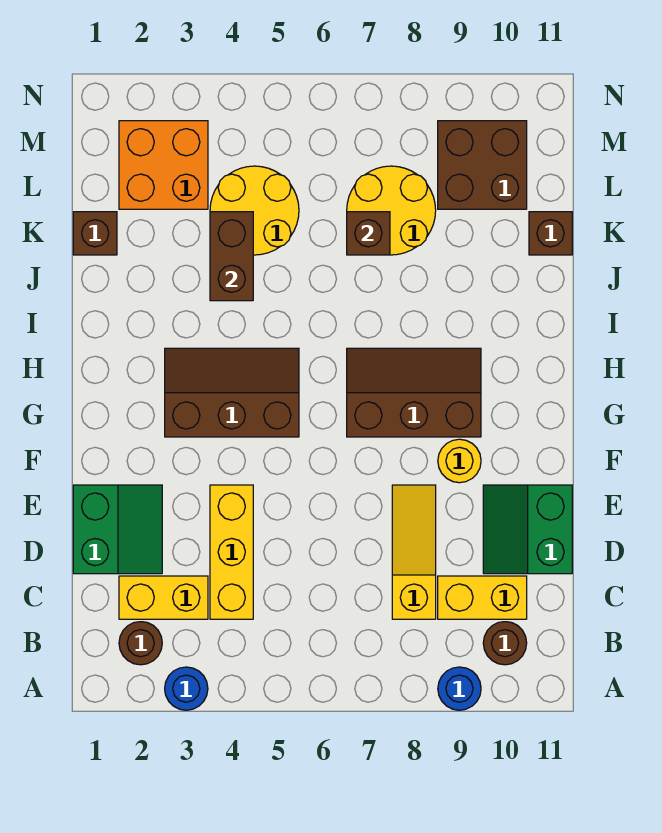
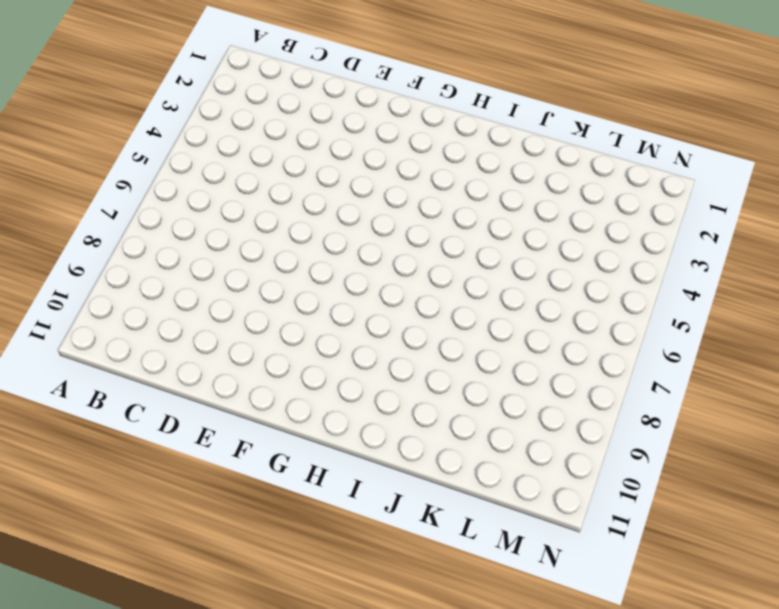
none -> blue 1x1 round brick [165,667,208,710]
none -> blue 1x1 round brick [438,667,481,710]
none -> brown 1x1 round brick [119,622,162,665]

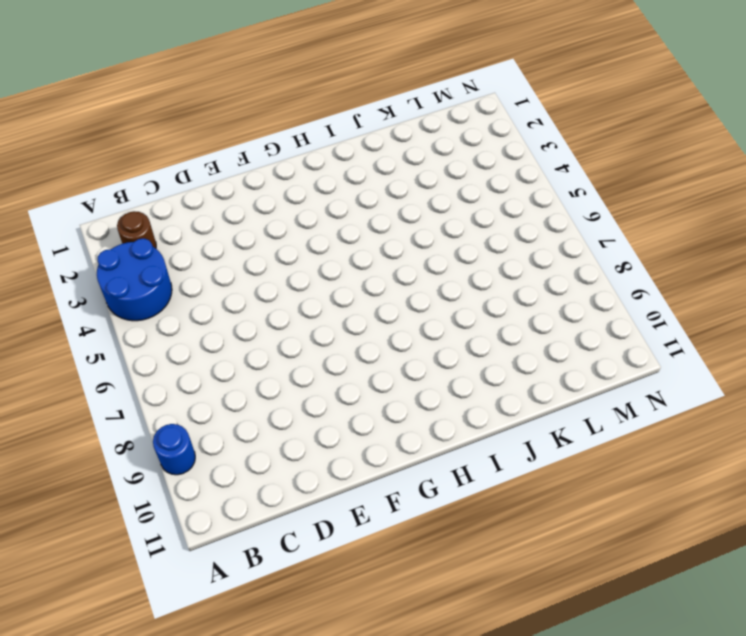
blue 2x2 round brick [97,239,172,321] -> blue 1x1 round brick [165,667,208,710]
none -> brown 1x1 round brick [483,622,527,665]
none -> yellow 1x2 brick [119,576,208,619]
none -> yellow 1x3 brick [210,485,253,619]

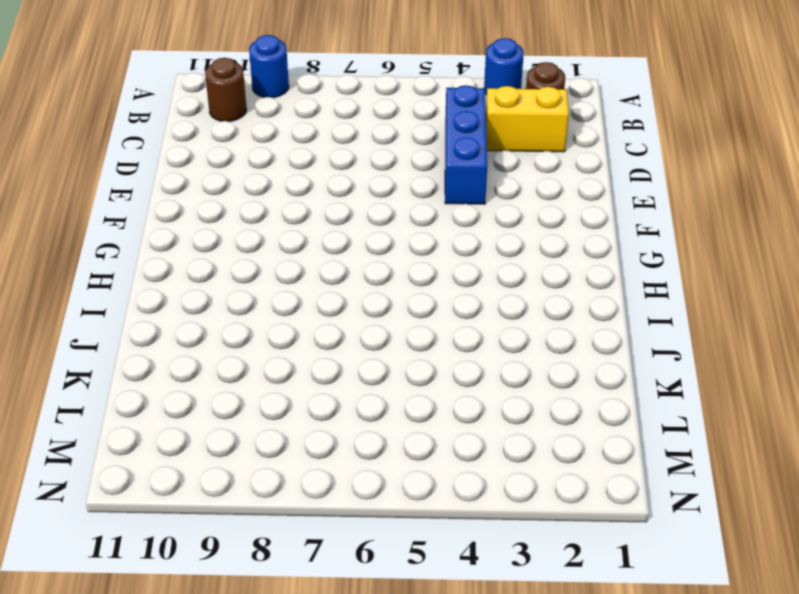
blue 1x3 brick [445,85,487,204] -> yellow 1x3 brick [210,485,253,619]
none -> yellow 1x3 slope [392,485,436,619]
none -> yellow 1x2 brick [438,576,527,619]
none -> green 2x2 slope [73,485,162,574]

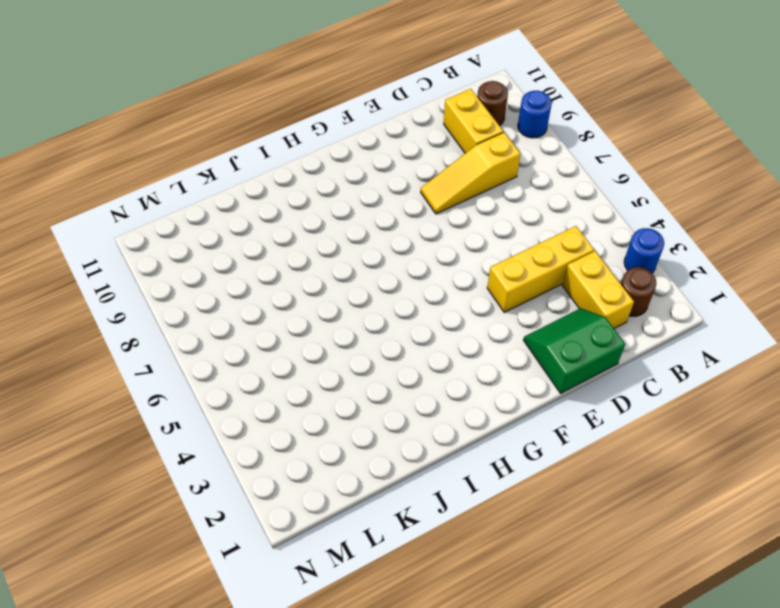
none -> green 2x2 slope [483,485,572,574]
none -> yellow 1x1 round brick [438,439,481,483]
none -> brown 2x3 slope [165,348,299,437]

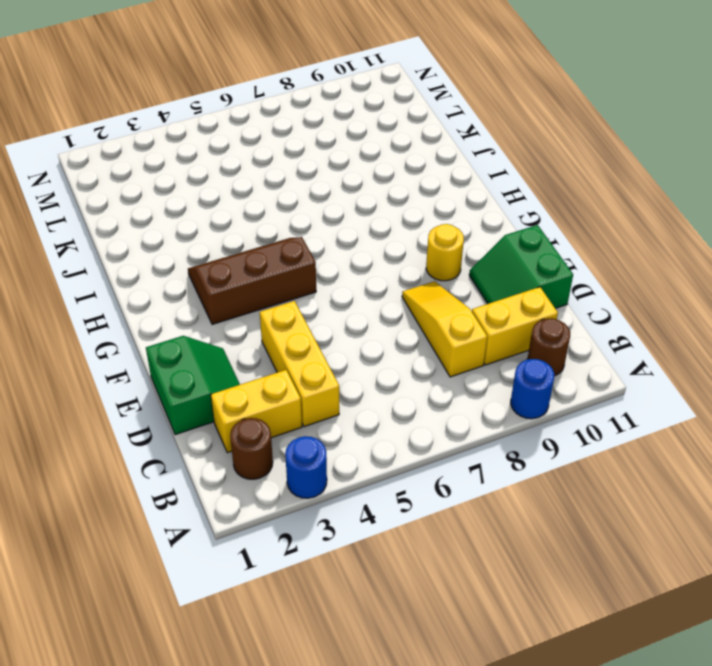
none -> brown 2x3 slope [347,348,481,437]
none -> brown 1x1 brick [73,212,117,255]
none -> yellow 2x2 round brick [210,166,299,255]

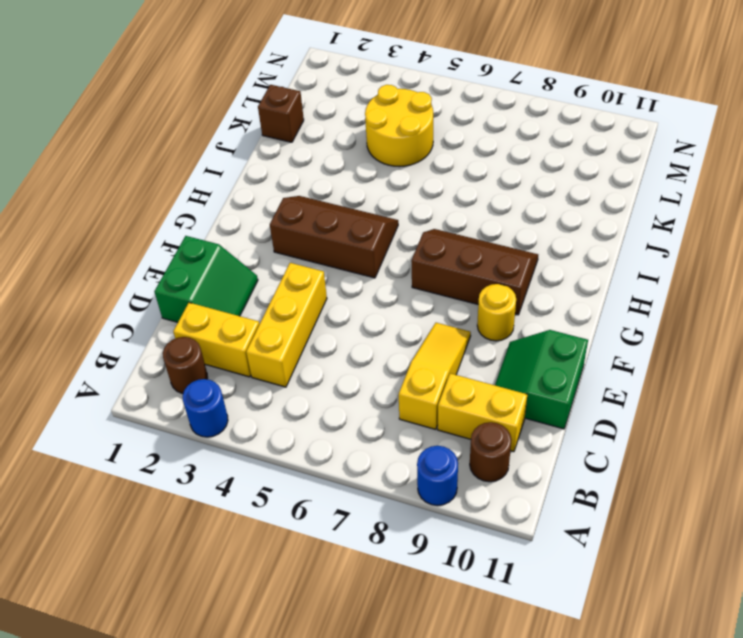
none -> yellow 2x2 round brick [347,166,436,255]
none -> brown 1x1 brick [529,212,572,255]
none -> orange 2x2 brick [119,121,208,209]

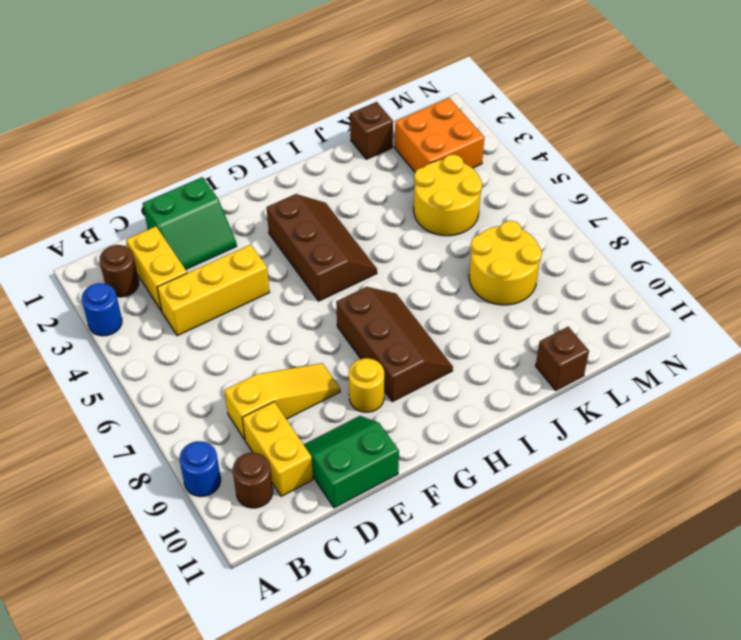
none -> brown 2x2 brick [438,121,527,209]
none -> brown 1x2 brick [210,212,253,301]
none -> brown 1x1 brick [347,212,390,255]

